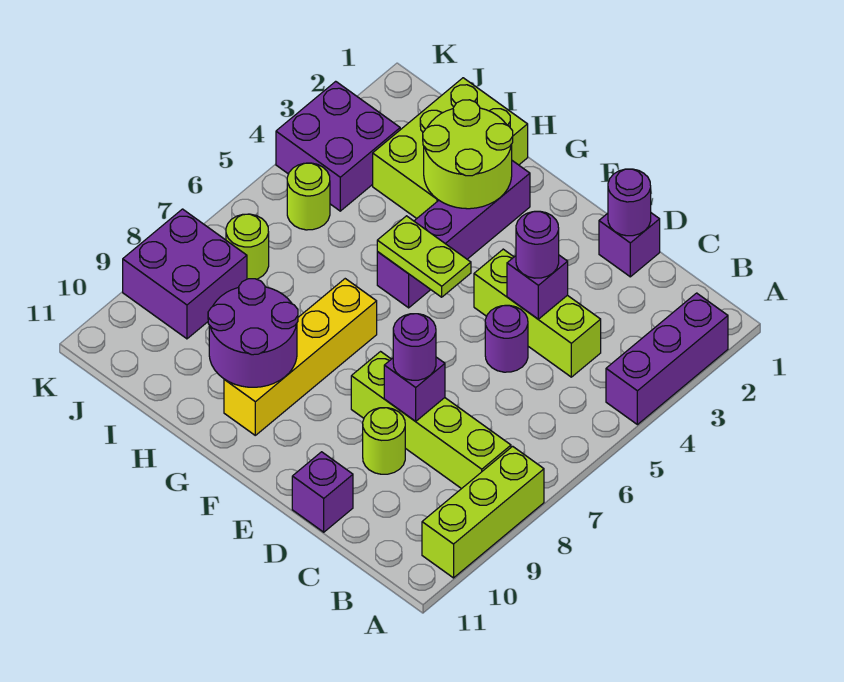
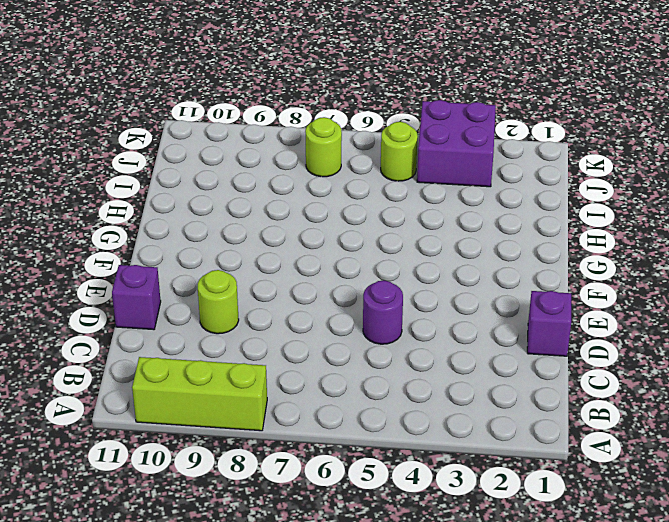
none -> purple 1x3 brick [606,293,728,425]
none -> lime 1x4 brick [351,352,511,489]
none -> lime 1x3 brick [474,249,601,377]

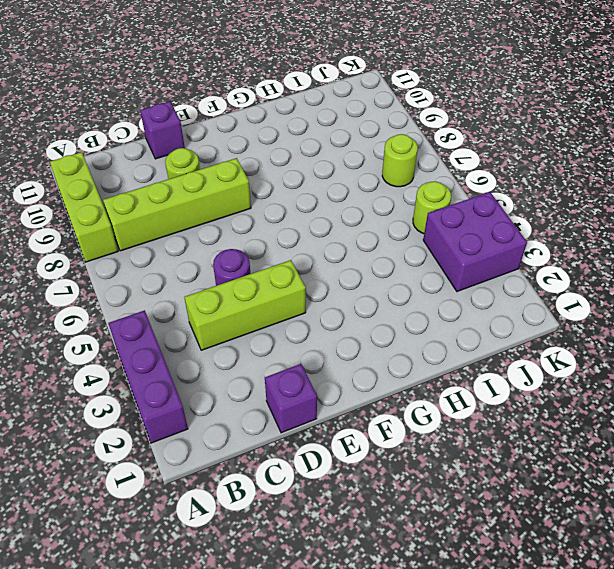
none -> purple 1x4 brick [377,161,530,308]
none -> yellow 1x4 brick [224,279,377,435]
none -> lime 2x3 brick [373,78,528,218]

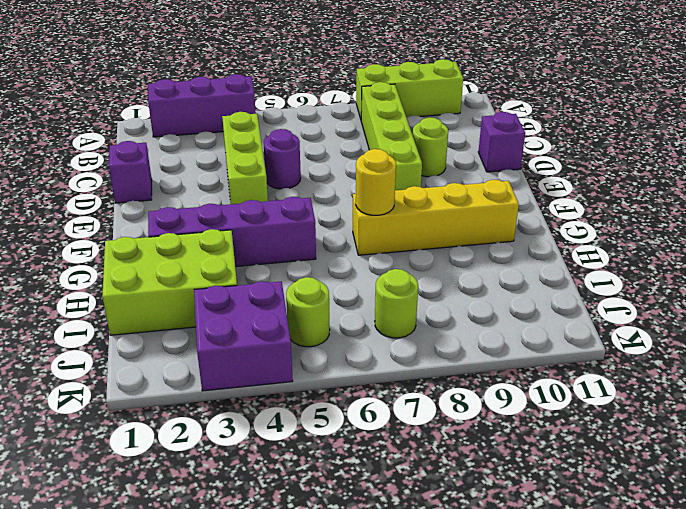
yellow 1x1 round brick [356,149,396,215] -> none
none -> purple 2x2 brick [123,209,247,339]
none -> purple 1x1 round brick [608,169,651,236]
none -> purple 1x1 brick [507,255,568,319]

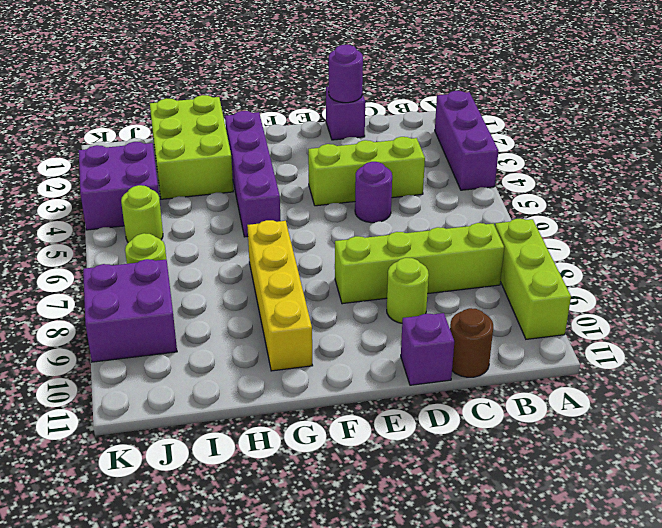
brown 1x1 round brick [450,308,493,377] -> none
none -> purple 1x1 brick [507,255,568,319]
none -> purple 1x1 brick [384,357,445,421]
none -> lime 1x2 plate [377,216,471,297]

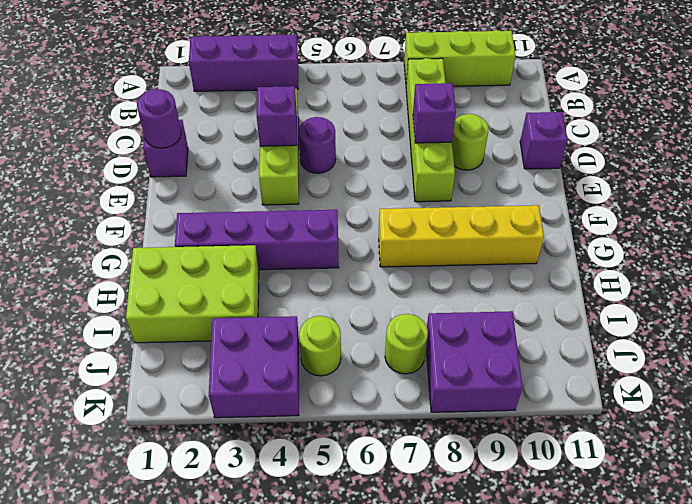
none -> lime 1x2 plate [377,216,471,297]
none -> lime 2x2 round brick [423,100,513,209]
none -> purple 2x2 round brick [208,279,298,387]

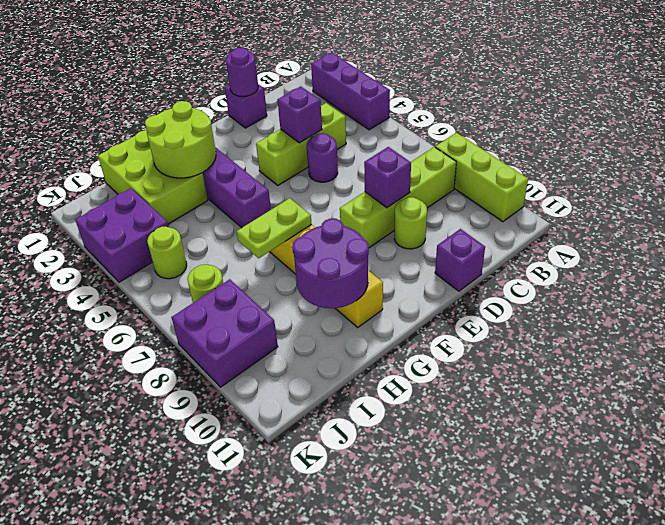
lime 1x2 plate [237,198,312,258] -> lime 1x2 plate moved to [377,216,471,297]
none -> purple 1x1 round brick [516,211,559,278]
none -> purple 1x1 round brick [393,314,436,380]

